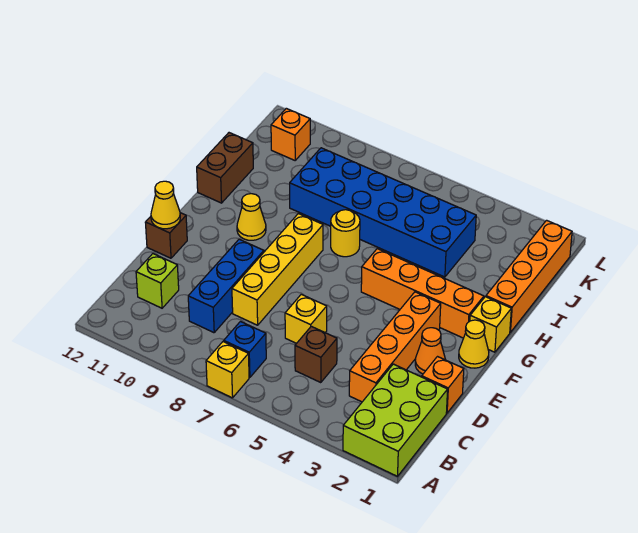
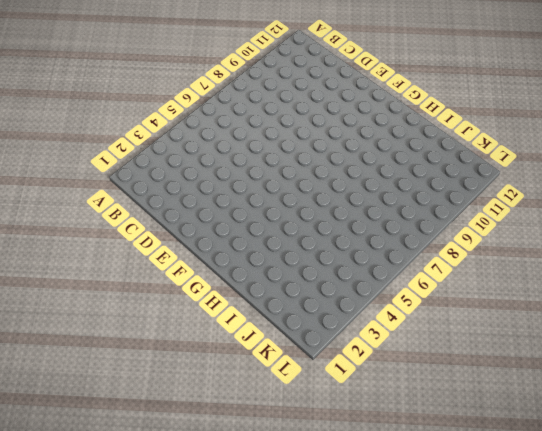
none -> lime 2x3 brick [343,364,448,476]
none -> yellow 1x1 brick [206,341,249,398]
none -> blue 1x1 brick [224,322,266,377]

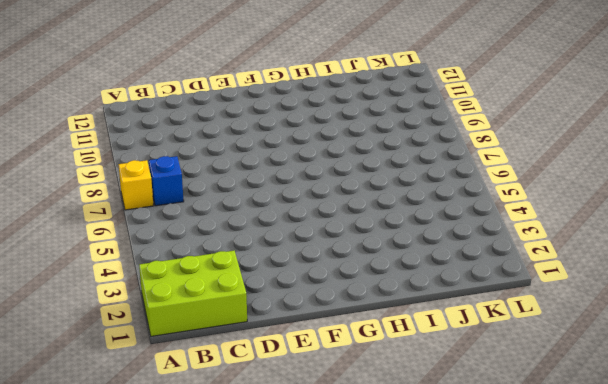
none -> orange 1x4 brick [349,292,441,402]
none -> brown 1x1 brick [295,326,337,383]
none -> blue 1x3 brick [188,239,264,333]

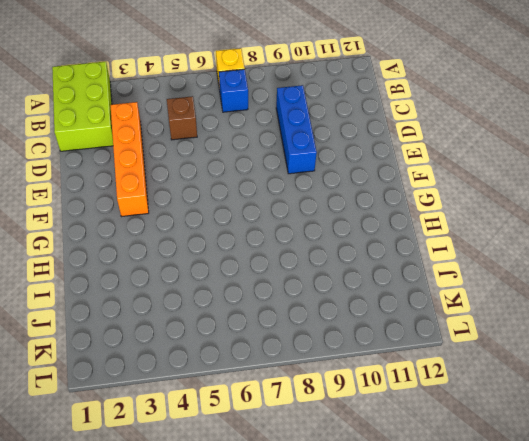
none -> lime 1x1 brick [136,254,179,308]
none -> orange 1x1 brick [422,357,464,413]
none -> yellow 1x1 brick [285,294,327,343]

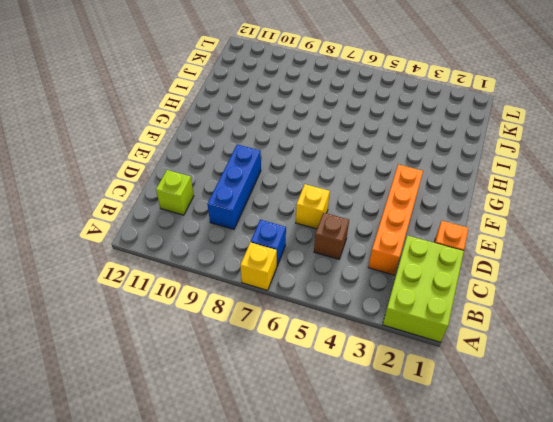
none -> yellow 1x4 brick [232,214,323,325]
none -> orange 1x1 cone [415,328,446,374]
none -> brown 1x1 brick [145,213,187,258]

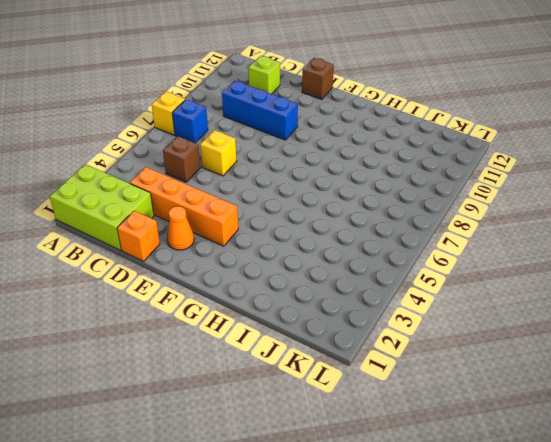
none -> yellow 1x4 brick [232,214,323,325]
none -> yellow 1x1 cone [459,320,489,368]
none -> yellow 1x1 brick [470,297,511,352]

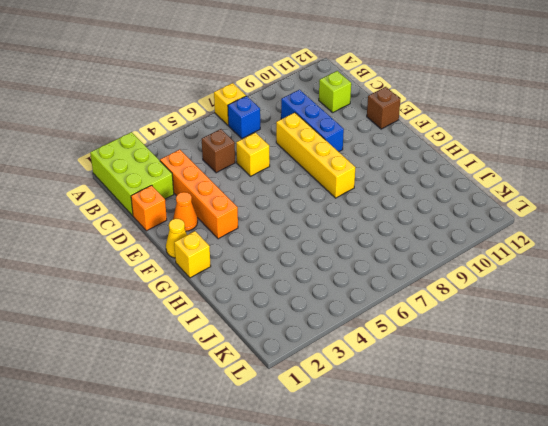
none -> orange 1x4 brick [361,249,484,338]
none -> yellow 1x1 cone [237,194,266,240]
none -> orange 1x4 brick [486,220,572,332]

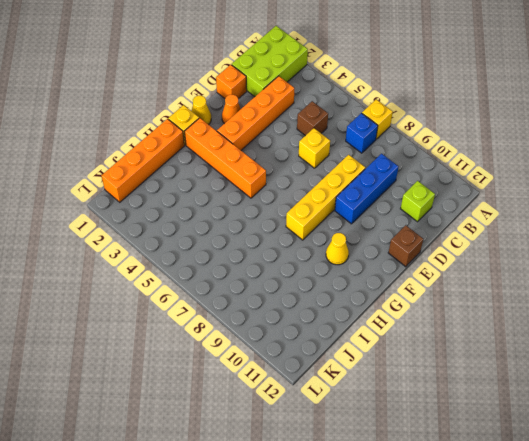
none -> yellow 1x1 round brick [331,210,360,257]
none -> brown 1x2 brick [197,133,253,203]
none -> blue 2x6 brick [290,148,476,277]

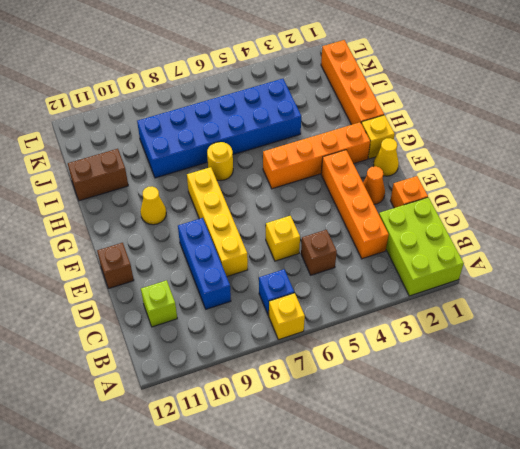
brown 1x2 brick [68,149,128,201] -> brown 1x2 brick turned to [197,133,253,203]
none -> orange 1x1 brick [271,108,310,160]
none -> yellow 1x1 cone [151,181,180,229]

